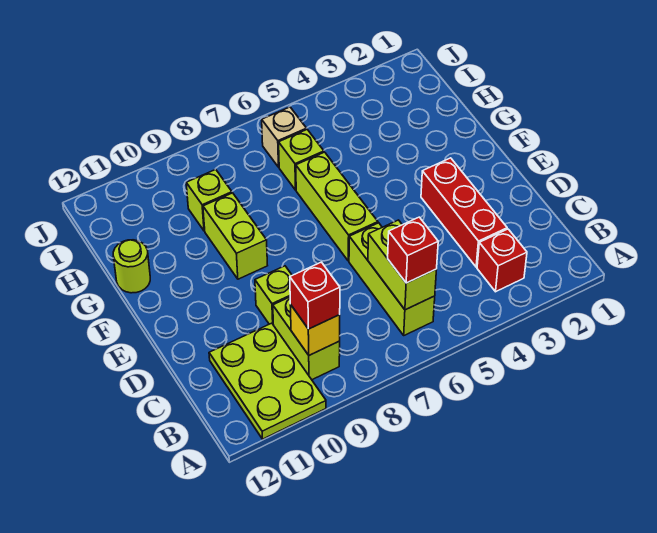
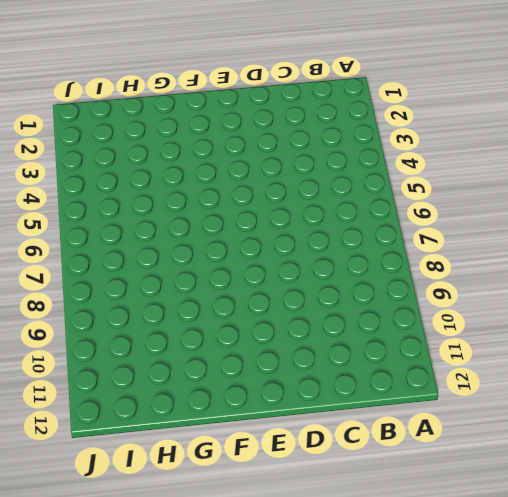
none -> lime 2x3 plate [209,323,326,439]
none -> red 1x1 brick [477,229,527,292]
none -> lime 1x3 brick [349,223,435,335]

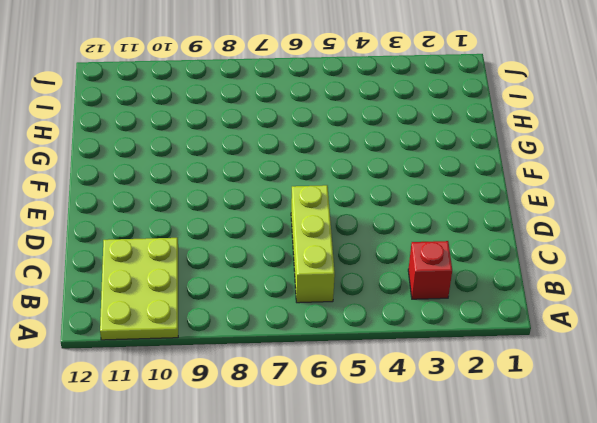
none -> lime 1x2 brick [273,297,340,380]
none -> red 1x3 brick [421,158,507,267]
none -> lime 1x1 brick [255,266,292,324]

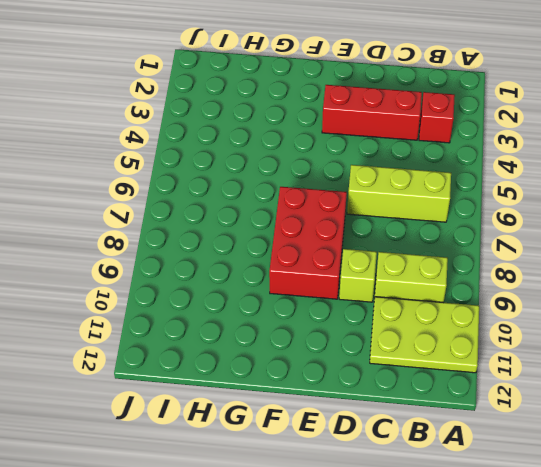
red 2x3 brick [269,187,347,299] -> lime 1x2 brick [203,193,268,279]
none -> lime 1x3 brick [296,152,378,261]
none -> lime 1x1 round brick [113,240,150,293]
none -> lime 1x1 brick [279,130,324,190]

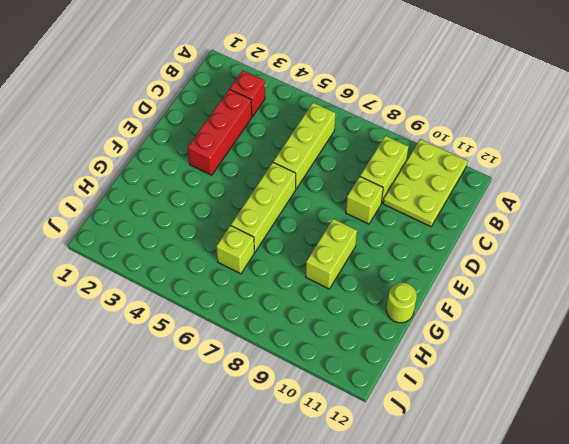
none -> lime 1x1 brick [186,169,232,231]
none -> tan 1x1 brick [262,107,307,167]
none -> lime 1x2 brick [368,220,437,310]

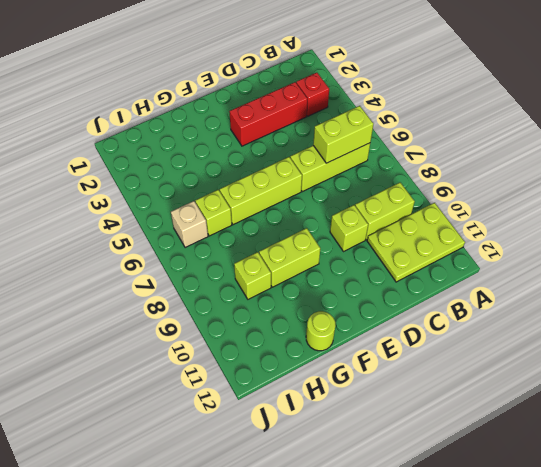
none -> yellow 1x1 brick [290,304,340,355]
none -> red 1x1 brick [388,217,438,283]
none -> red 1x1 brick [290,262,340,329]

